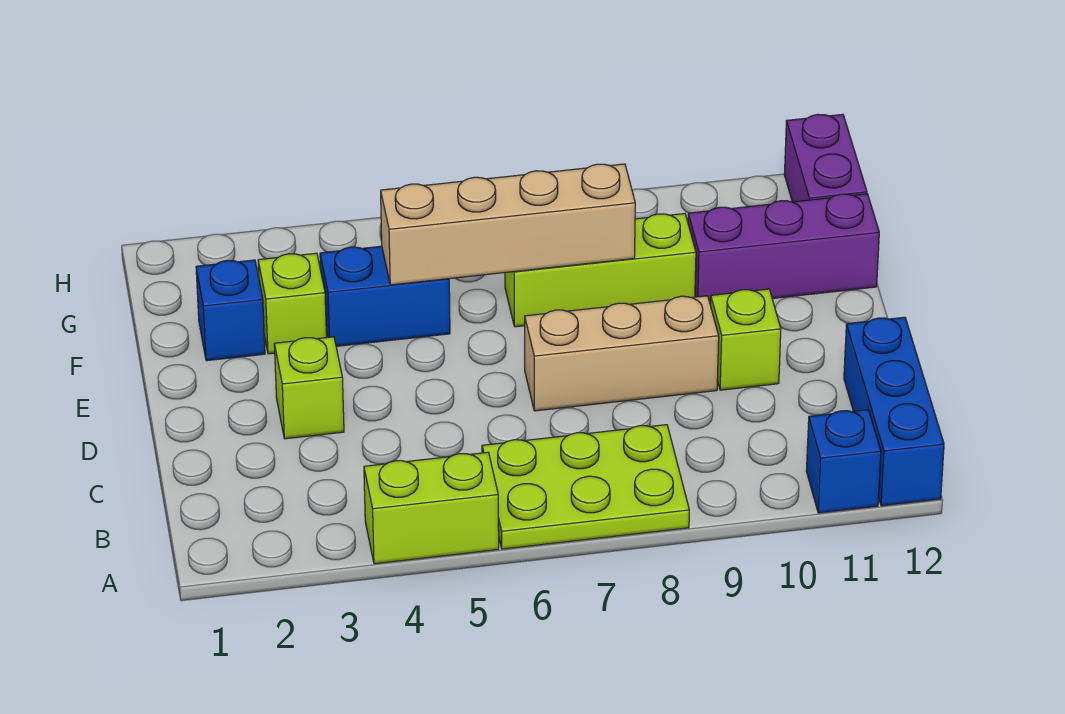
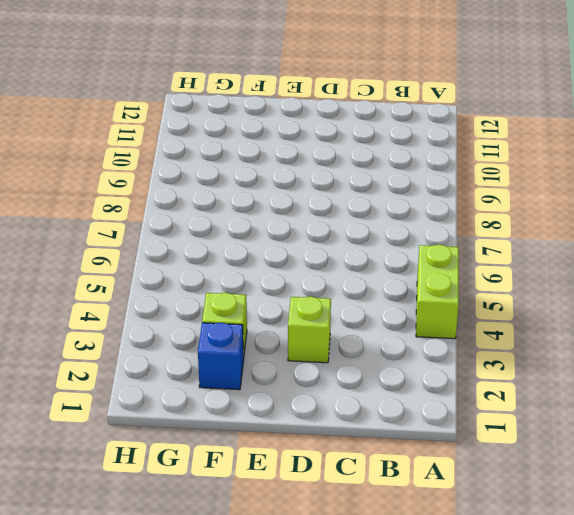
none -> lime 2x3 plate [482,425,689,549]
none -> blue 1x1 brick [806,410,881,513]
none -> blue 1x3 brick [844,317,944,506]

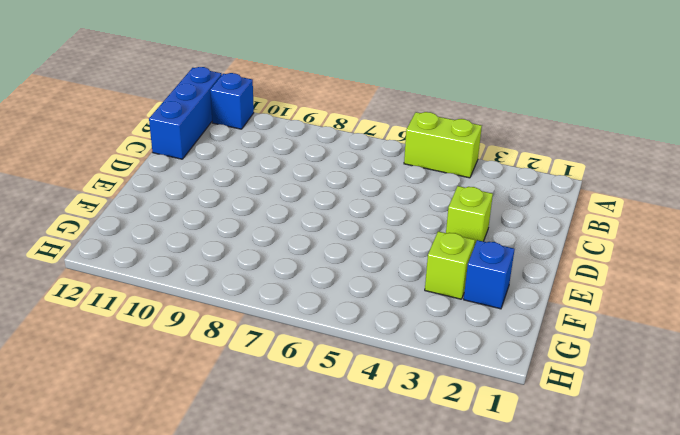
none -> lime 2x3 plate [482,425,689,549]
none -> tan 1x3 brick [525,296,719,411]
none -> lime 1x1 brick [710,289,781,390]

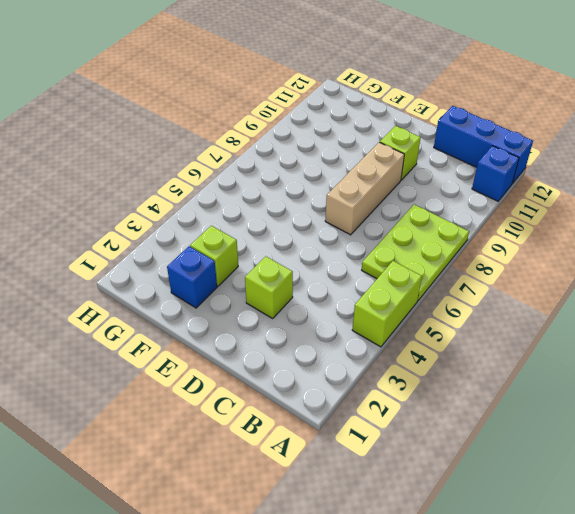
none -> blue 1x2 brick [320,246,450,346]
none -> lime 1x3 brick [505,214,696,327]
none -> purple 1x3 brick [688,194,879,305]

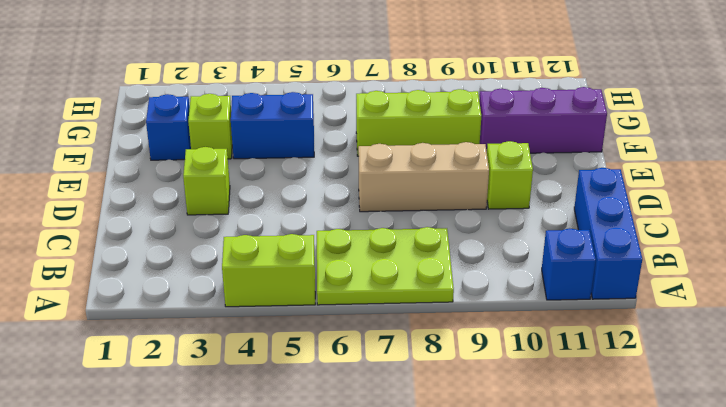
none -> purple 1x2 brick [784,114,867,202]
none -> tan 1x4 brick [381,164,635,285]

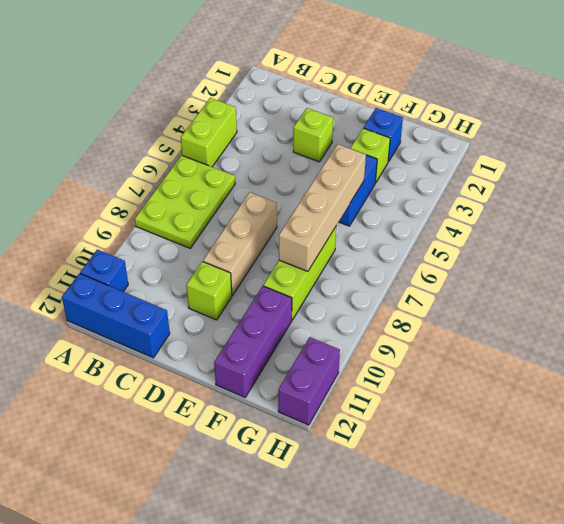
purple 1x2 brick [278,337,340,425] -> purple 1x2 brick turned to [784,114,867,202]

